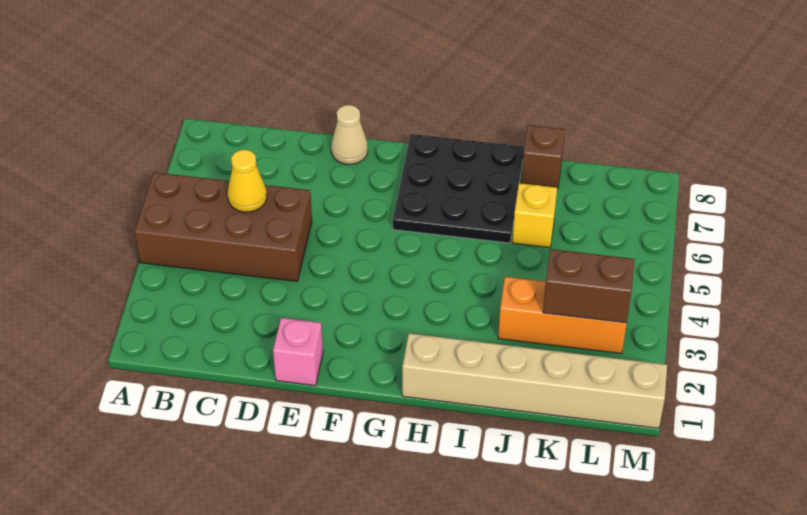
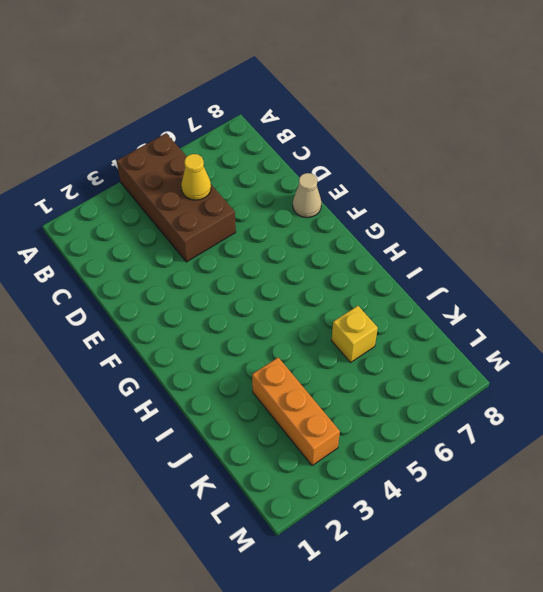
none -> pink 1x1 brick [273,318,323,386]
none -> black 3x3 plate [393,134,524,243]

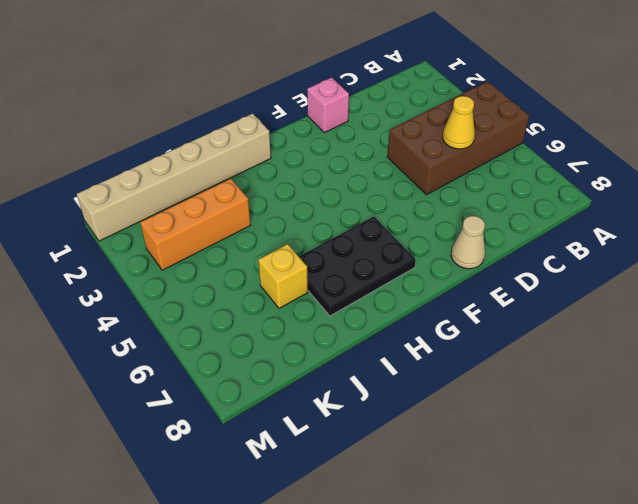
black 2x3 plate [299,217,416,316] -> black 3x3 plate [393,134,524,243]
none -> brown 1x1 brick [521,125,565,188]
none -> brown 1x2 brick [543,249,635,323]

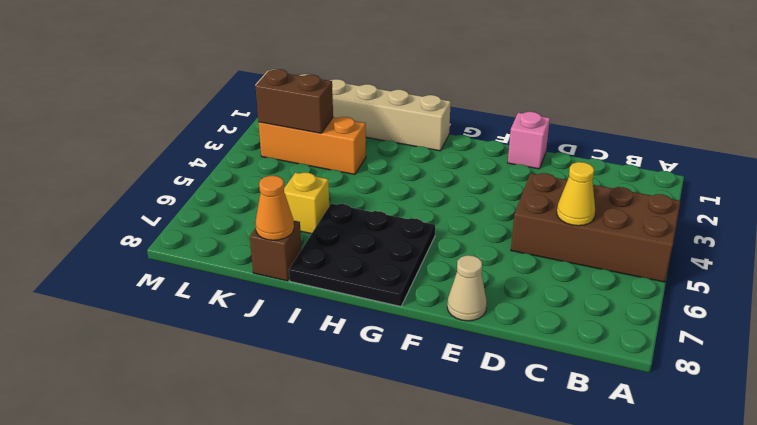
orange 1x1 cone [255,176,294,240] -> none

